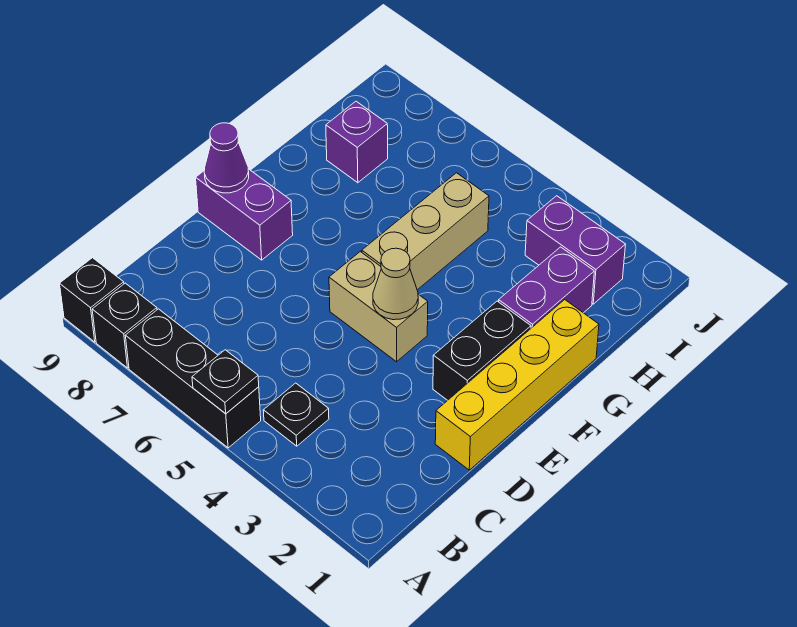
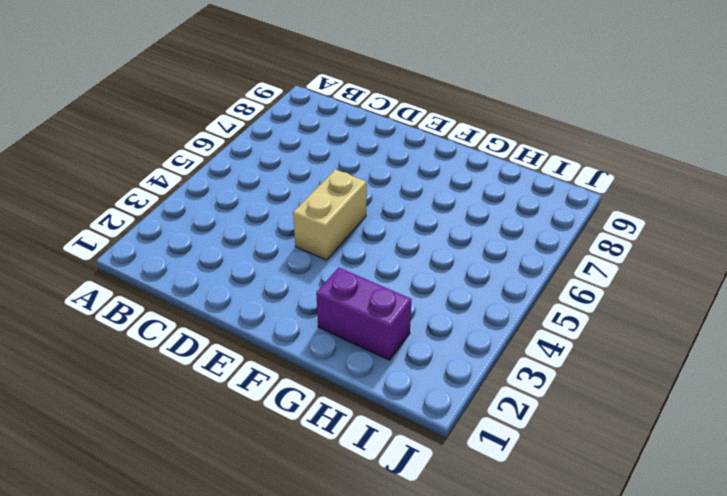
none -> black 1x3 brick [125,309,261,448]
none -> black 1x1 brick [92,283,157,368]
none -> black 1x1 brick [60,258,124,342]

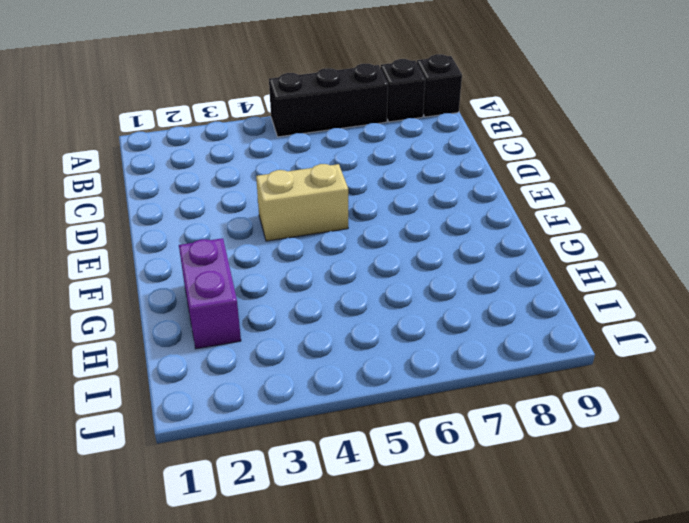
none -> black 1x1 plate [263,383,329,446]
none -> yellow 1x4 brick [435,300,599,470]
none -> black 1x2 brick [433,301,531,400]

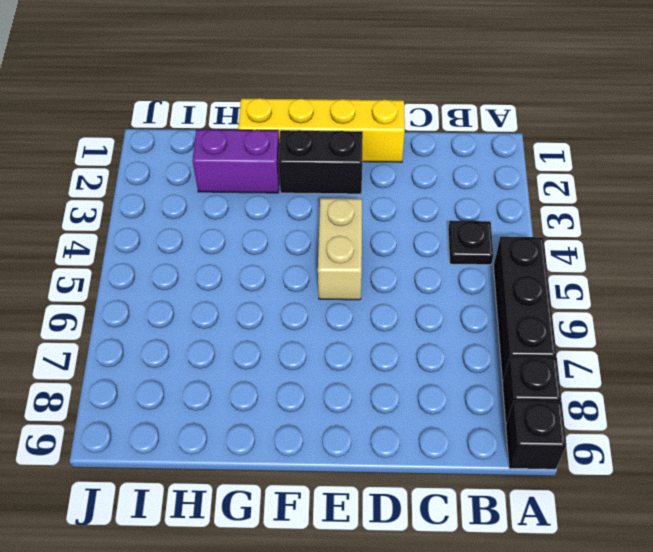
none -> purple 1x2 brick [196,169,293,260]
none -> tan 1x3 brick [362,173,489,290]
none -> purple 1x1 brick [326,101,388,183]

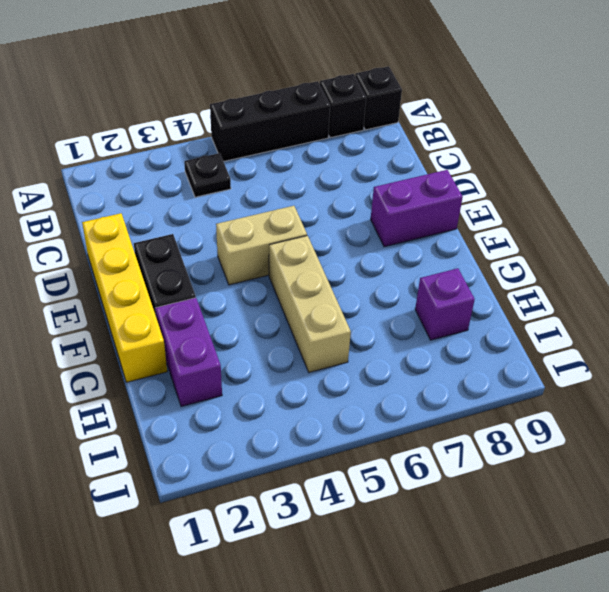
none -> purple 1x2 brick [525,196,626,304]
none -> black 1x1 plate [192,350,259,414]
none -> tan 1x1 cone [373,248,418,320]

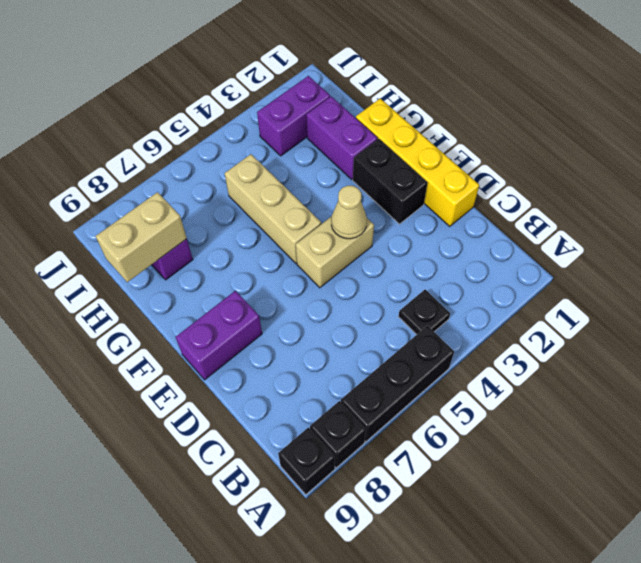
tan 1x2 brick [96,192,187,282] -> none
none -> black 1x1 plate [192,350,259,414]
none -> purple 1x1 cone [204,123,249,193]

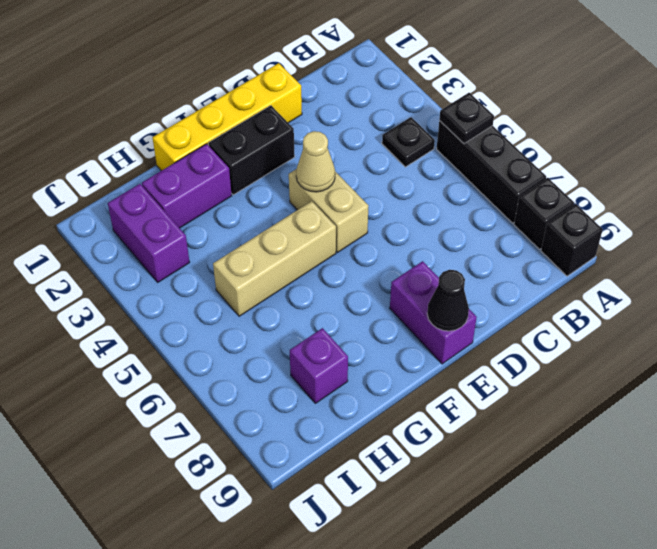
black 1x1 cone [427,270,469,331] -> purple 1x1 cone [204,123,249,193]

